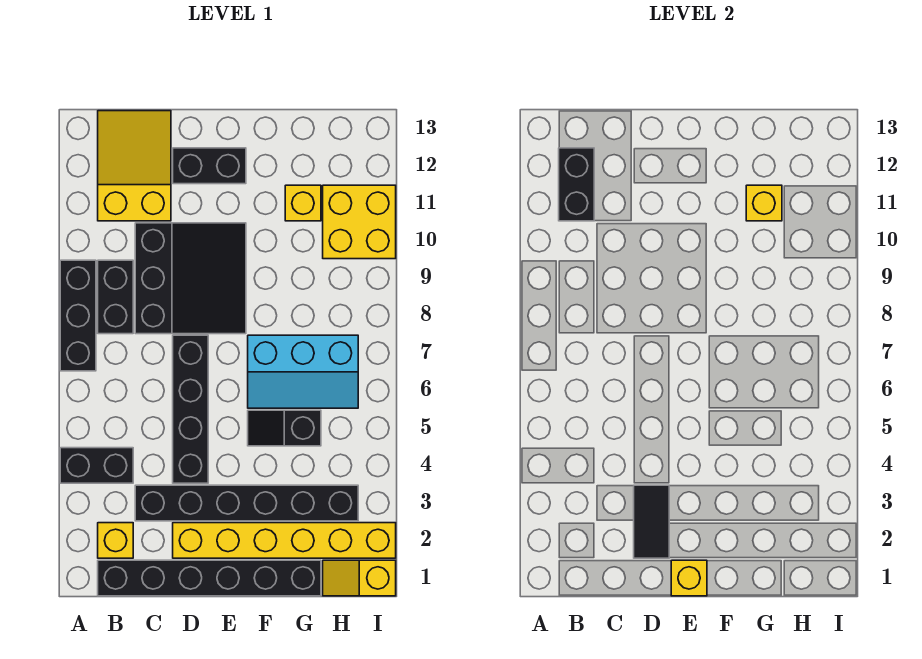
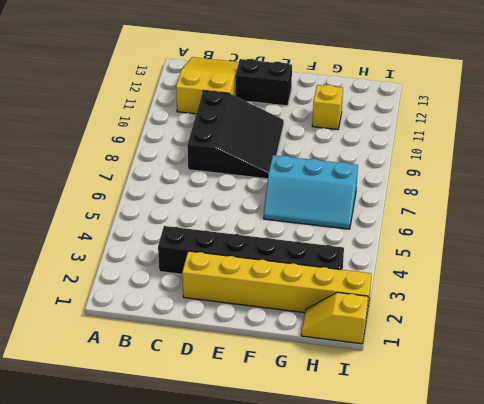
none -> black 1x2 brick [60,448,133,483]
none -> black 1x3 brick [60,260,96,371]
none -> black 1x6 brick [98,560,321,596]

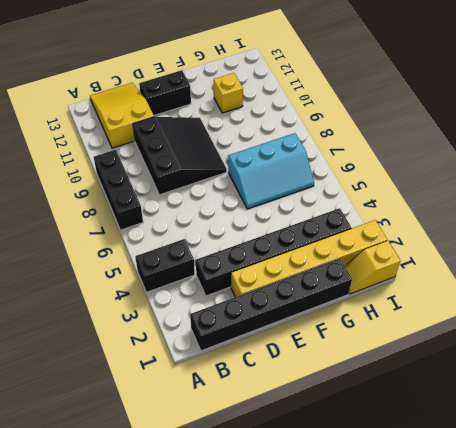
none -> yellow 1x1 brick [98,523,133,558]
none -> black 1x2 brick [98,260,133,334]
none -> black 1x4 brick [173,335,208,483]

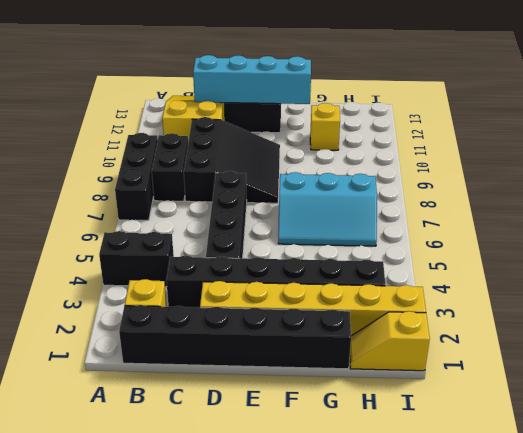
cyan 1x4 brick [193,55,311,104] -> none
none -> black 1x2 slope [248,410,321,446]
none -> yellow 2x2 brick [323,185,396,259]
none -> black 1x2 brick [559,148,594,221]

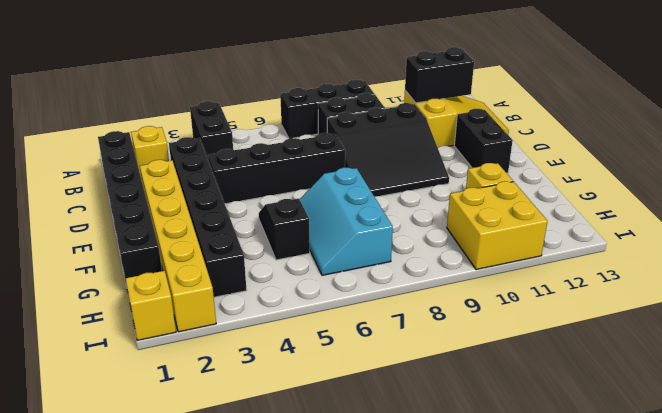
none -> black 1x2 tile [634,485,669,558]
none -> yellow 1x1 brick [671,560,707,596]
none -> yellow 1x1 brick [746,185,782,221]

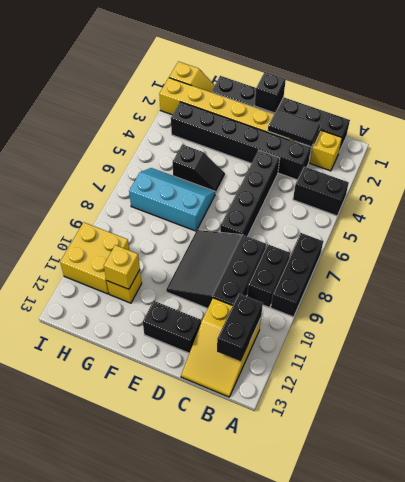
black 1x2 tile [268,109,320,146] -> black 1x2 tile turned to [634,485,669,558]
black 1x1 brick [255,72,286,113] -> yellow 1x1 brick [671,560,707,596]

